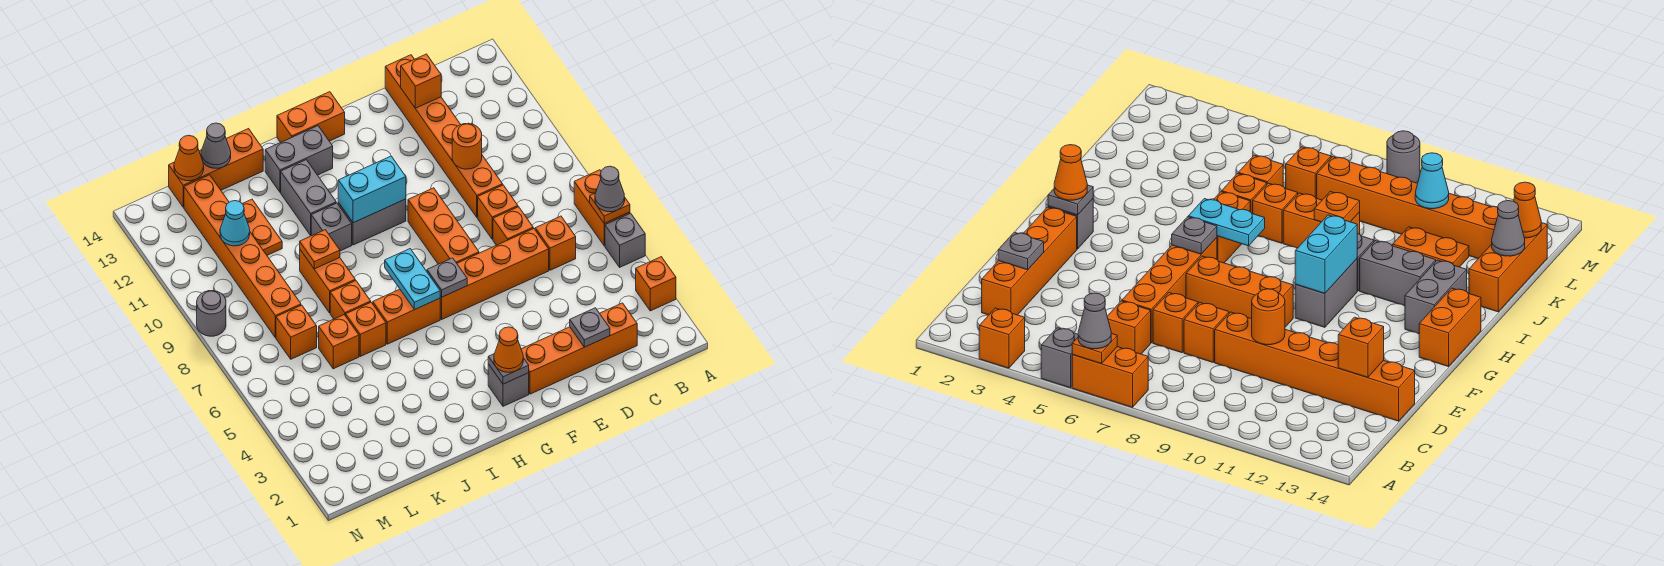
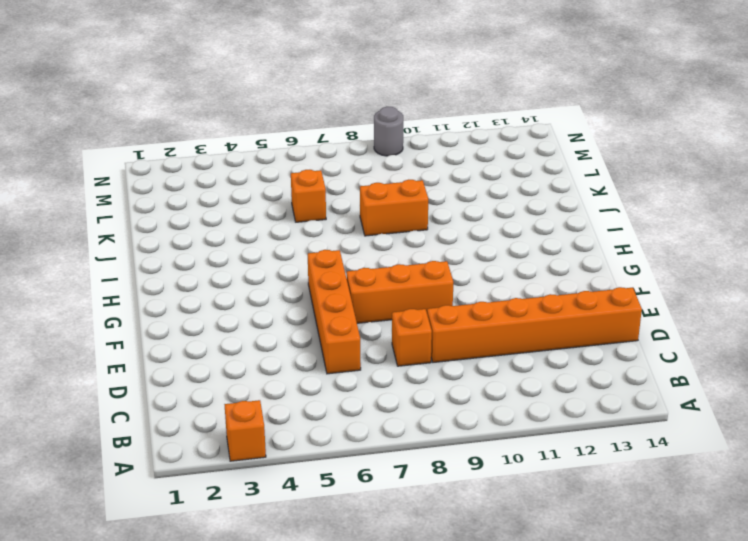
none -> grey 1x1 brick [605,213,645,267]
none -> orange 1x2 brick [574,170,630,246]
none -> orange 1x4 brick [521,303,637,394]
none -> orange 1x1 brick [535,216,576,270]

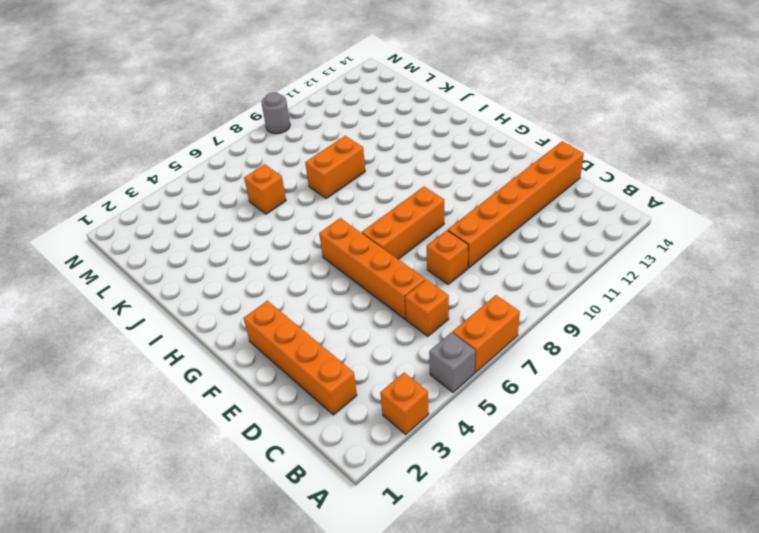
none -> orange 1x1 brick [493,207,533,245]
none -> grey 1x1 brick [488,364,529,406]
none -> grey 1x2 brick [338,199,406,245]
none -> orange 1x2 brick [277,92,345,142]

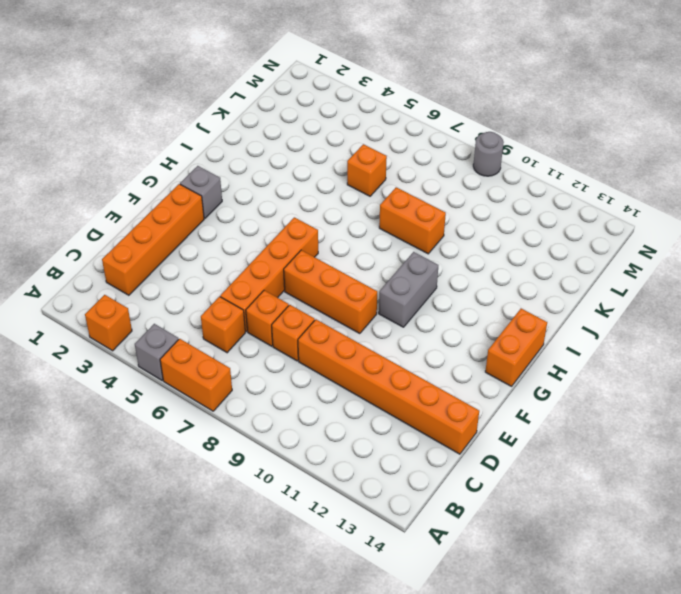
none -> orange 1x2 brick [373,289,440,344]
none -> grey 1x2 brick [265,126,333,192]
none -> grey 1x1 brick [311,203,352,251]
none -> grey 1x2 brick [281,160,336,235]

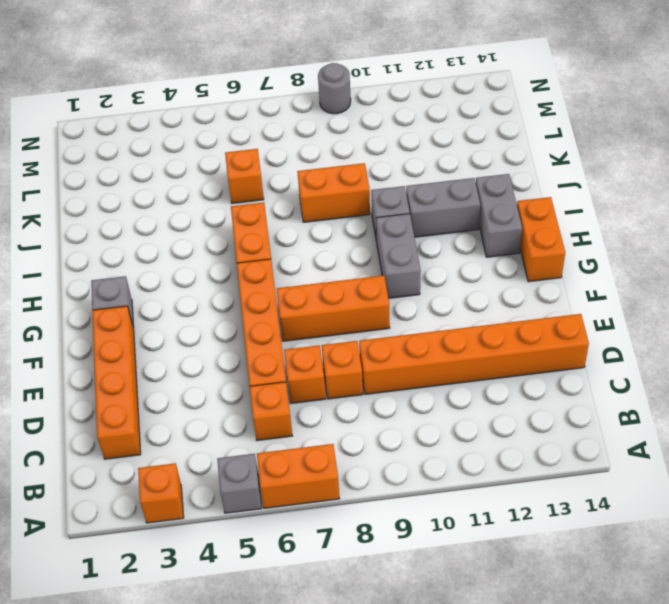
none -> orange 1x1 brick [346,302,386,356]
none -> orange 1x1 brick [330,281,371,319]
none -> orange 1x3 brick [169,129,263,207]
none -> orange 1x2 plate [242,199,282,255]

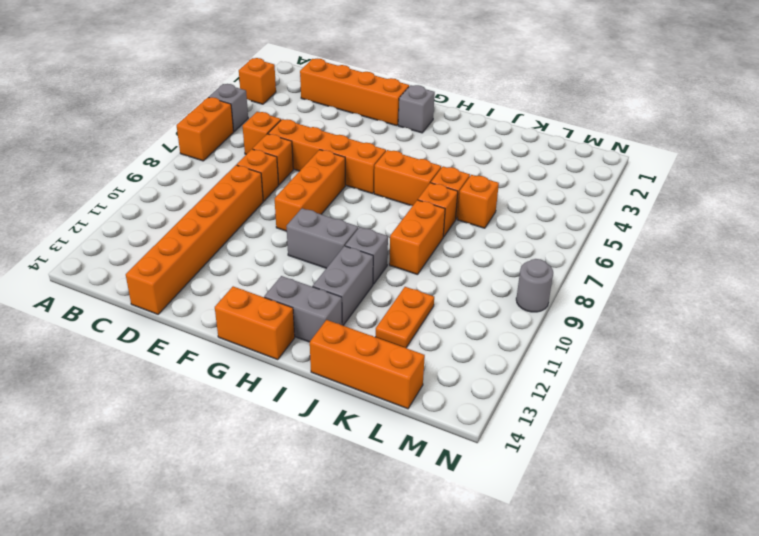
none -> orange 1x1 brick [276,305,317,359]
none -> orange 1x6 brick [184,175,301,338]
none -> orange 1x1 plate [590,193,630,223]
none -> grey 1x1 plate [570,308,610,347]

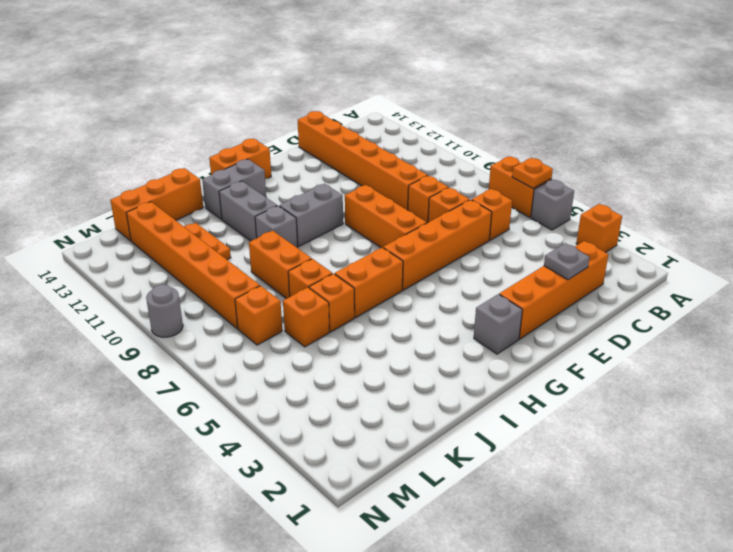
none -> orange 1x1 round brick [452,123,482,169]
none -> orange 1x1 brick [401,54,441,108]
none -> grey 1x1 plate [488,354,529,384]
none -> grey 1x1 plate [427,258,467,297]

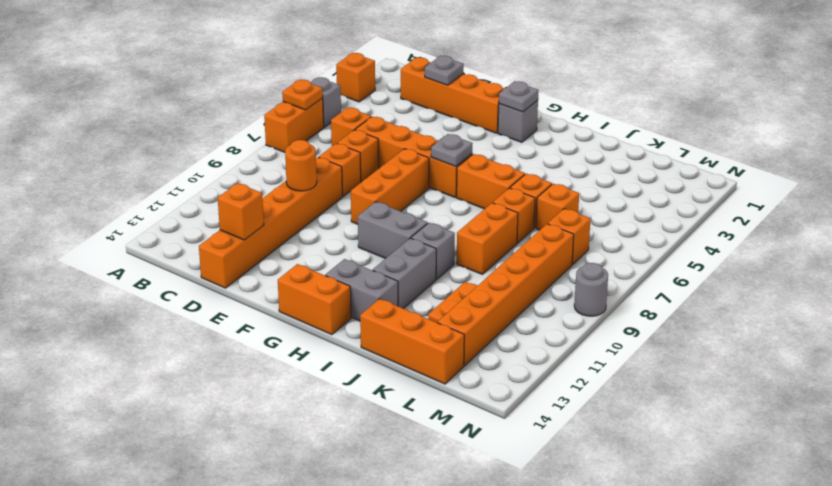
none -> cyan 1x2 brick [338,156,406,223]
none -> cyan 1x2 plate [385,249,440,310]
none -> orange 1x1 plate [300,230,340,269]
none -> grey 1x1 cone [201,123,231,168]

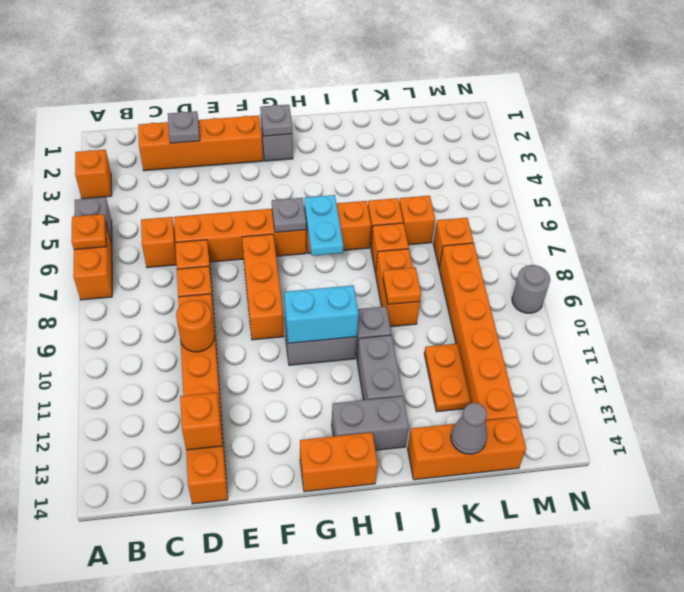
none -> cyan 1x1 cone [220,201,250,246]
none -> orange 1x1 cone [174,135,204,181]
none -> grey 1x1 cone [595,166,625,212]
none -> orange 1x1 cone [494,327,523,372]

